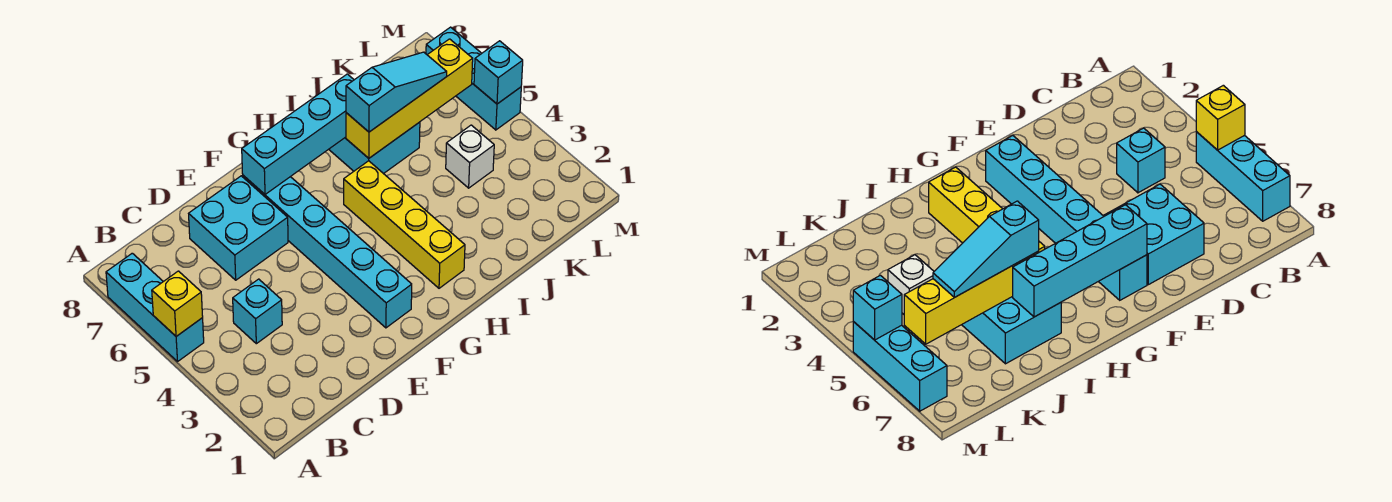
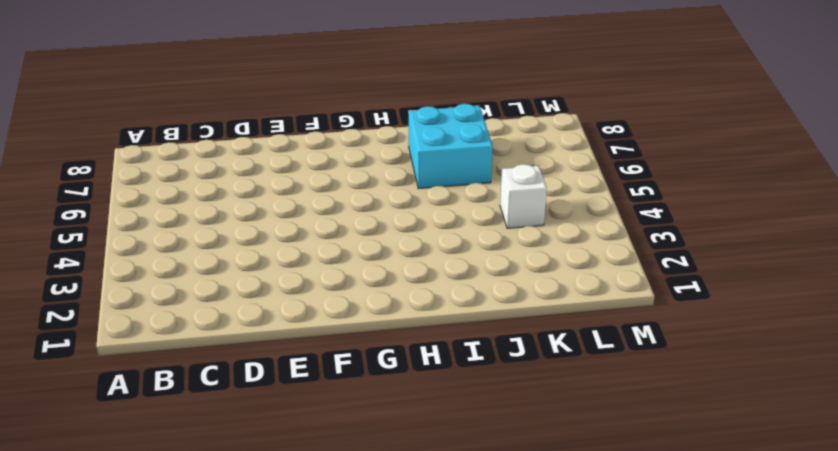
none -> cyan 1x3 brick [106,253,204,361]
none -> cyan 1x1 brick [233,279,282,344]
none -> cyan 2x2 brick [189,176,288,280]

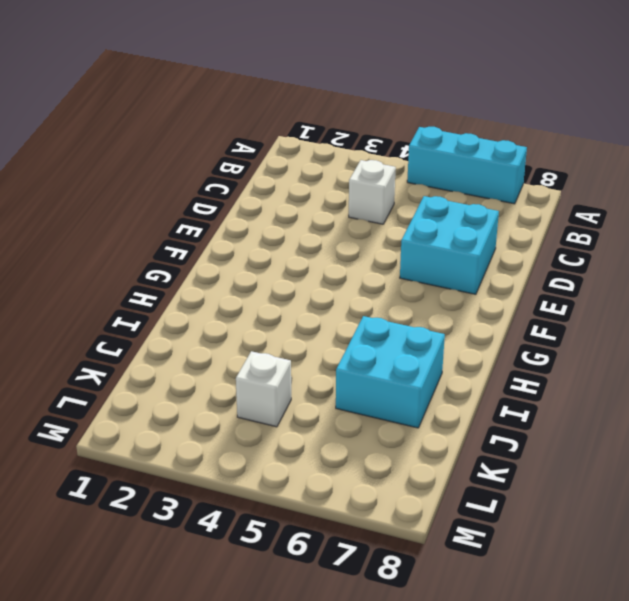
white 1x1 brick [349,160,396,224] -> cyan 1x1 brick [233,279,282,344]
none -> cyan 1x6 brick [243,175,412,328]
none -> yellow 1x4 brick [344,161,465,288]
none -> cyan 1x3 brick [426,27,521,130]

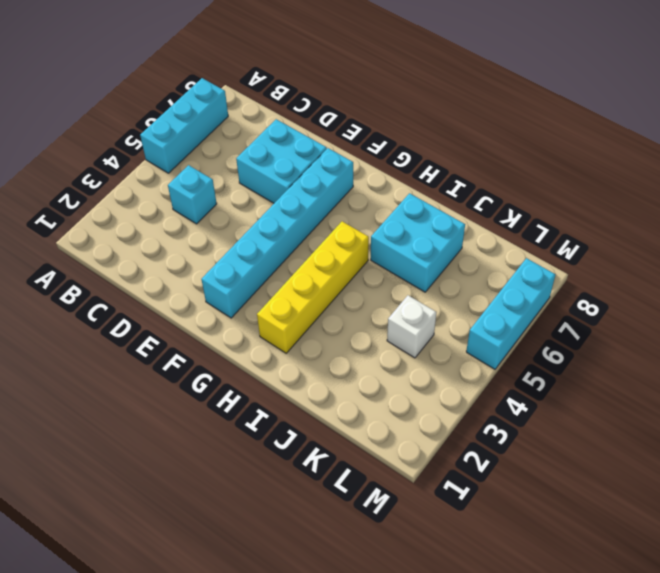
none -> yellow 1x1 brick [152,271,203,336]
none -> cyan 1x4 brick [242,74,354,194]
none -> yellow 1x4 brick [346,39,473,158]

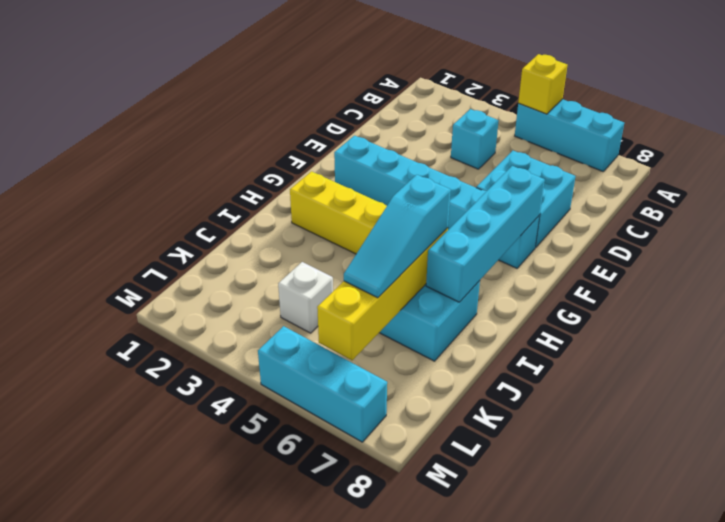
none -> cyan 1x1 brick [474,41,523,104]

